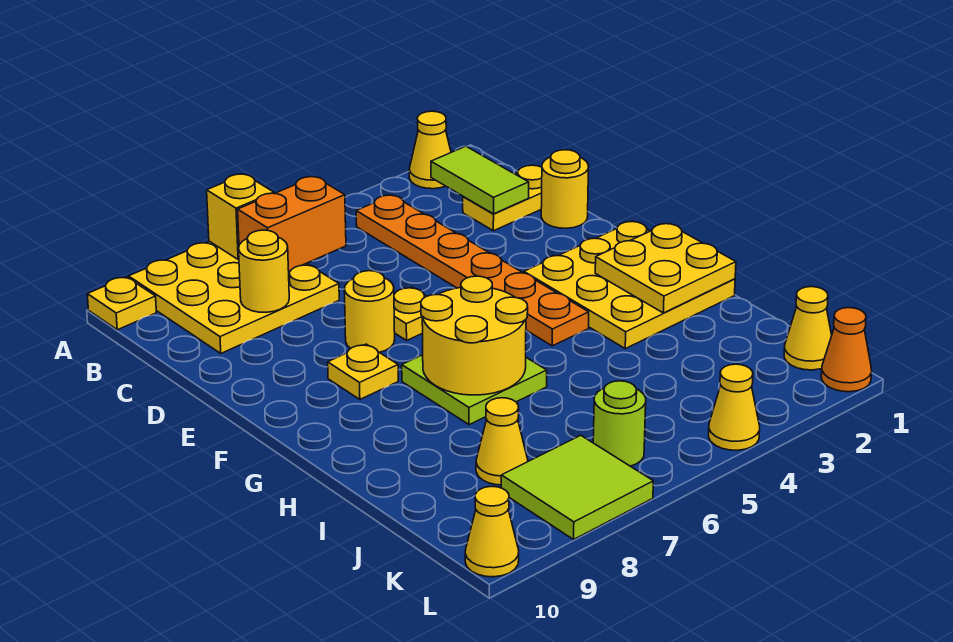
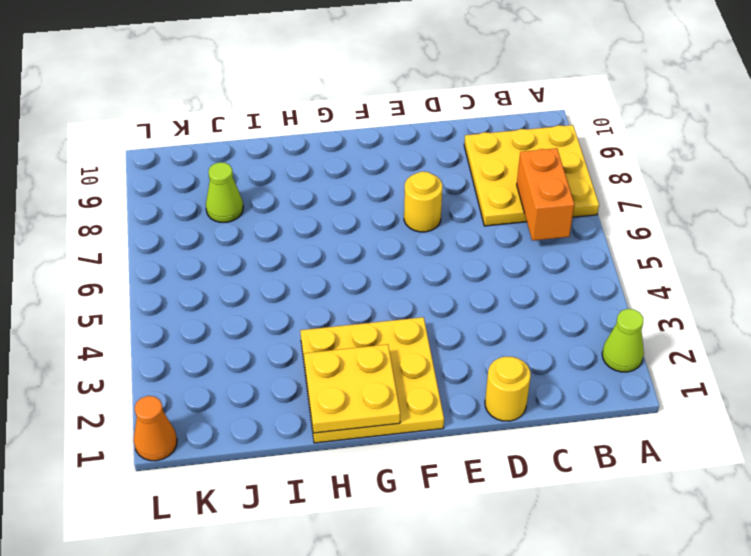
lime 1x1 cone [602,309,644,372] -> yellow 1x1 cone [409,111,451,189]
lime 1x1 cone [206,162,243,222] -> yellow 1x1 cone [476,398,528,485]
none -> yellow 1x1 plate [87,277,156,330]
none -> orange 1x6 plate [356,195,589,346]
none -> yellow 1x2 plate [463,165,542,231]

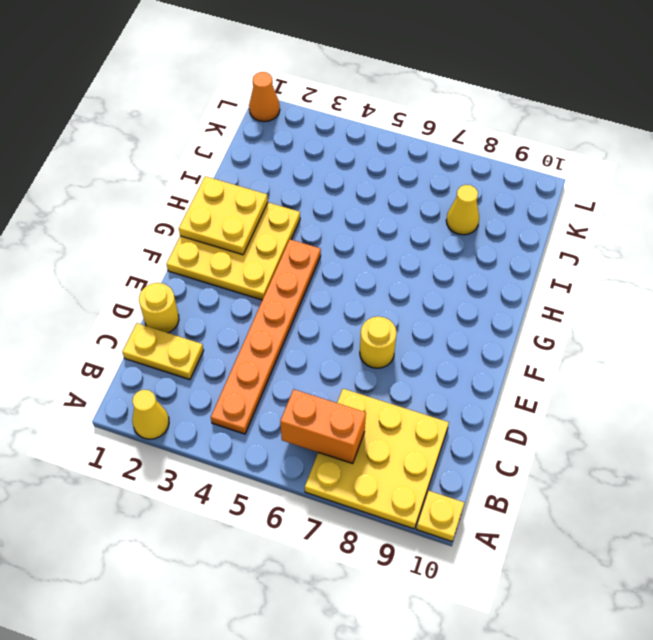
none -> yellow 1x1 plate [394,287,427,340]
none -> yellow 1x1 plate [328,344,398,399]
none -> lime 2x2 plate [402,355,547,425]

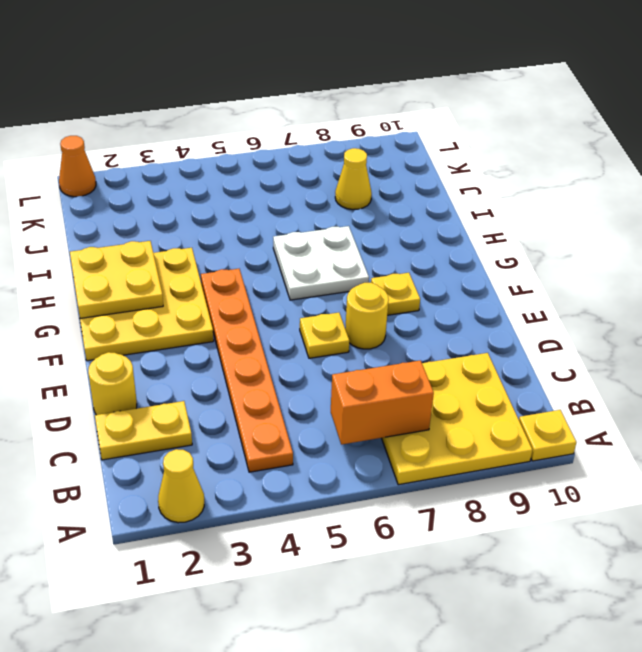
white 2x2 plate [273,226,369,300] -> lime 2x2 plate [402,355,547,425]
none -> yellow 1x1 cone [784,287,832,370]
none -> lime 1x1 round brick [593,381,646,466]
none -> lime 2x2 tile [501,435,653,539]

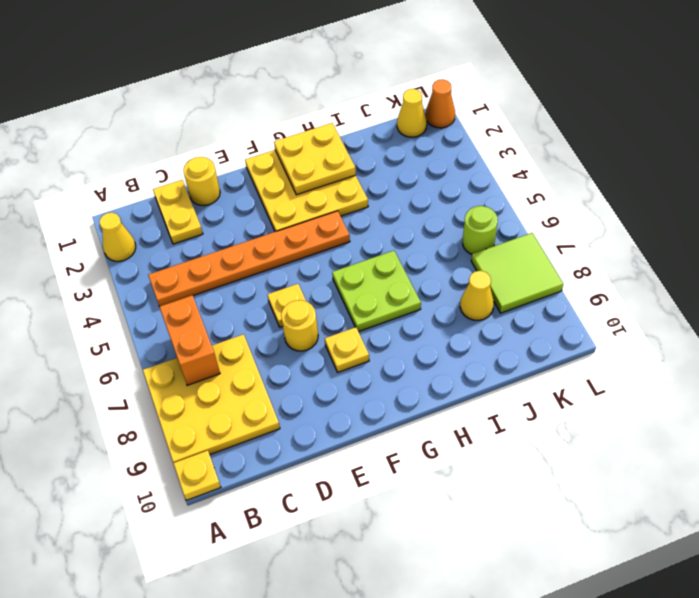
none -> yellow 1x1 cone [709,364,760,450]
none -> yellow 1x1 cone [465,486,519,577]
none -> yellow 1x1 brick [207,174,274,260]

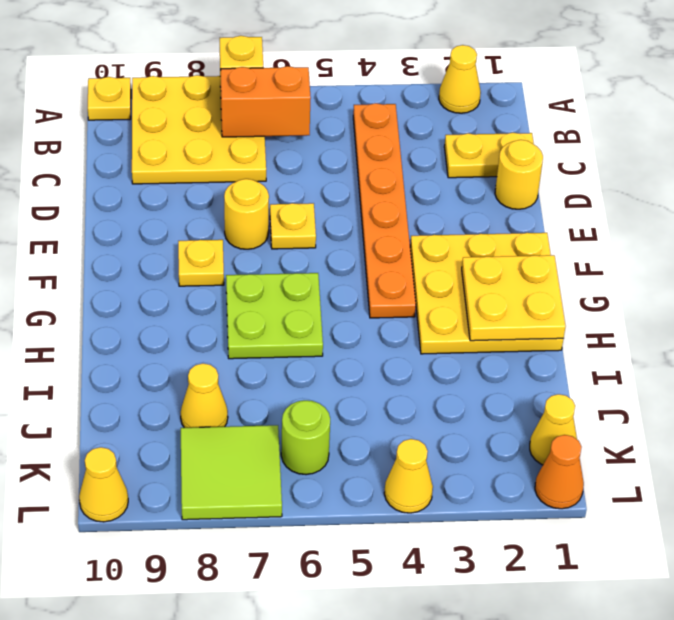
none -> lime 1x2 tile [431,146,529,214]
none -> yellow 1x1 round brick [239,230,289,312]
none -> yellow 2x2 round brick [421,276,528,395]

